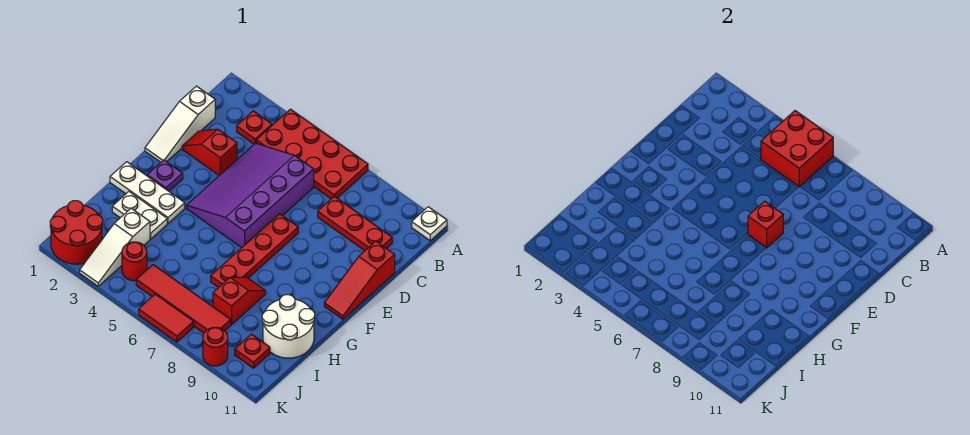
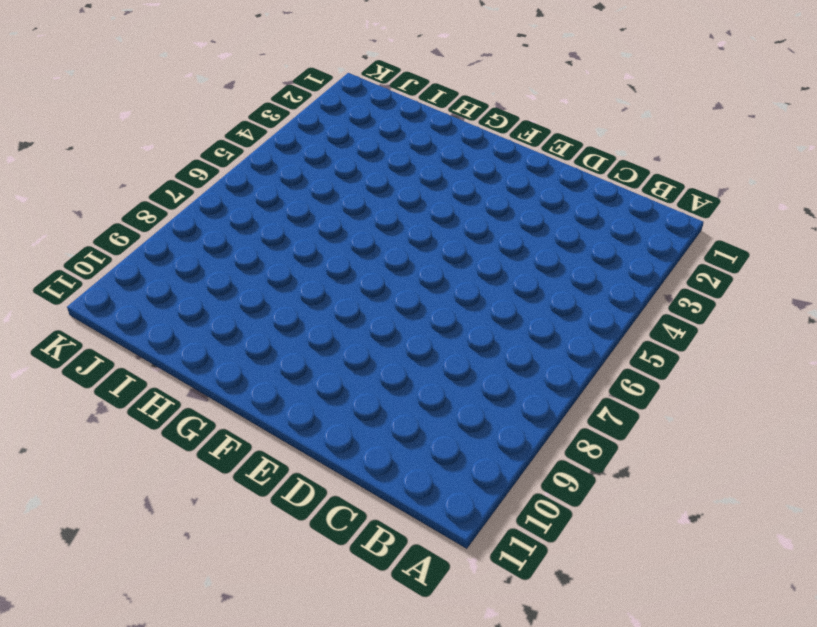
none -> red 2x4 plate [256,109,368,199]
none -> white 1x1 plate [412,207,447,241]
none -> red 1x1 plate [237,111,272,144]

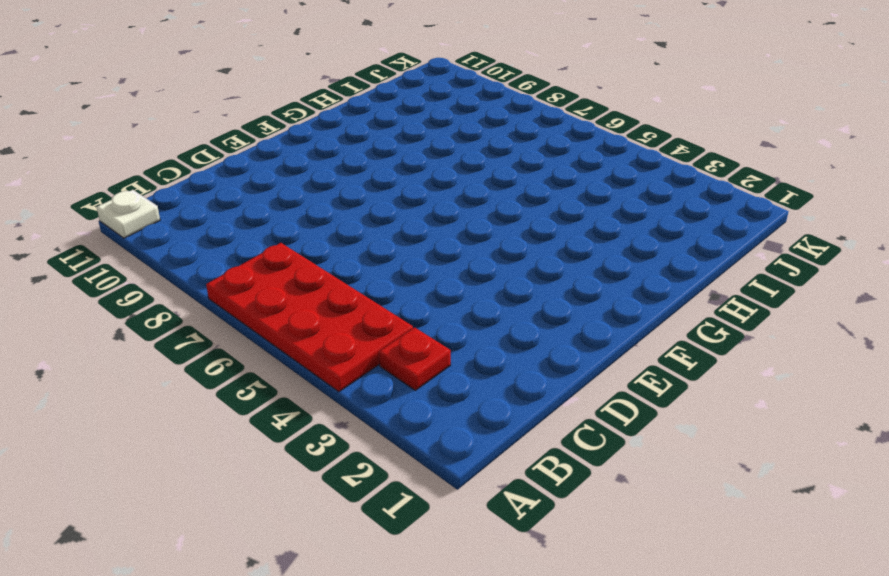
none -> white 1x3 slope [145,86,215,162]
none -> purple 3x4 slope [187,143,314,248]
none -> red 1x3 plate [318,196,392,251]

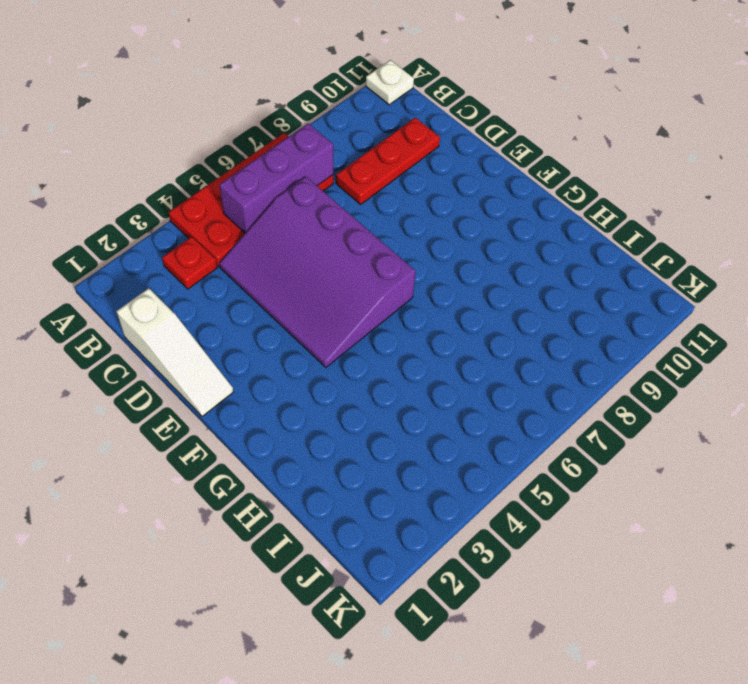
purple 1x3 brick [220,124,333,233] -> red 2x2 brick [761,111,833,187]
none -> red 1x2 slope [182,129,237,176]
none -> red 1x3 slope [324,241,395,319]
none -> red 1x4 plate [211,214,298,288]

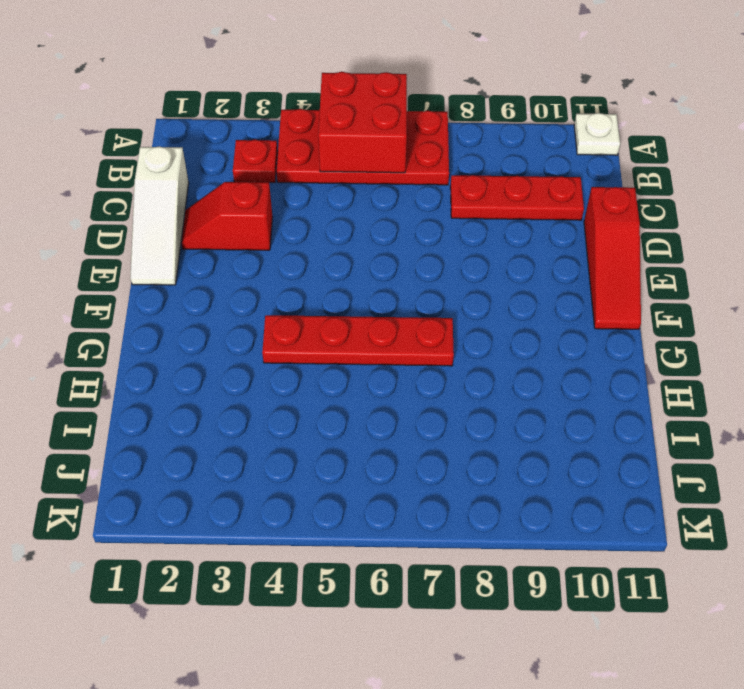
red 1x4 plate [262,315,454,366] -> red 1x4 plate turned to [211,214,298,288]
none -> purple 3x4 slope [187,143,314,248]
none -> purple 1x1 plate [147,160,183,191]
none -> white 1x3 plate [110,162,185,223]

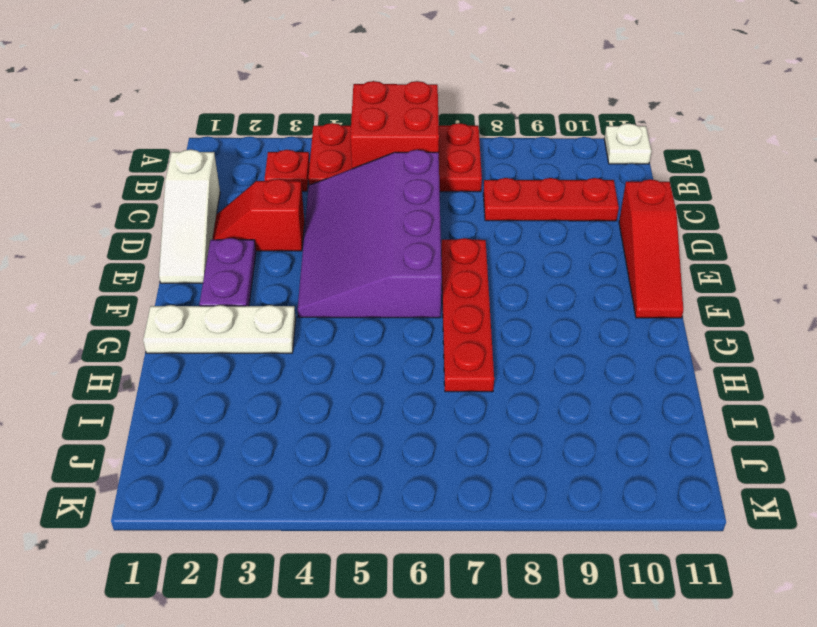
purple 1x2 plate [199,238,256,306] -> purple 1x1 plate [147,160,183,191]
none -> white 1x2 plate [112,192,167,239]
none -> red 1x2 slope [213,277,266,325]
none -> white 2x2 round brick [262,295,315,358]

